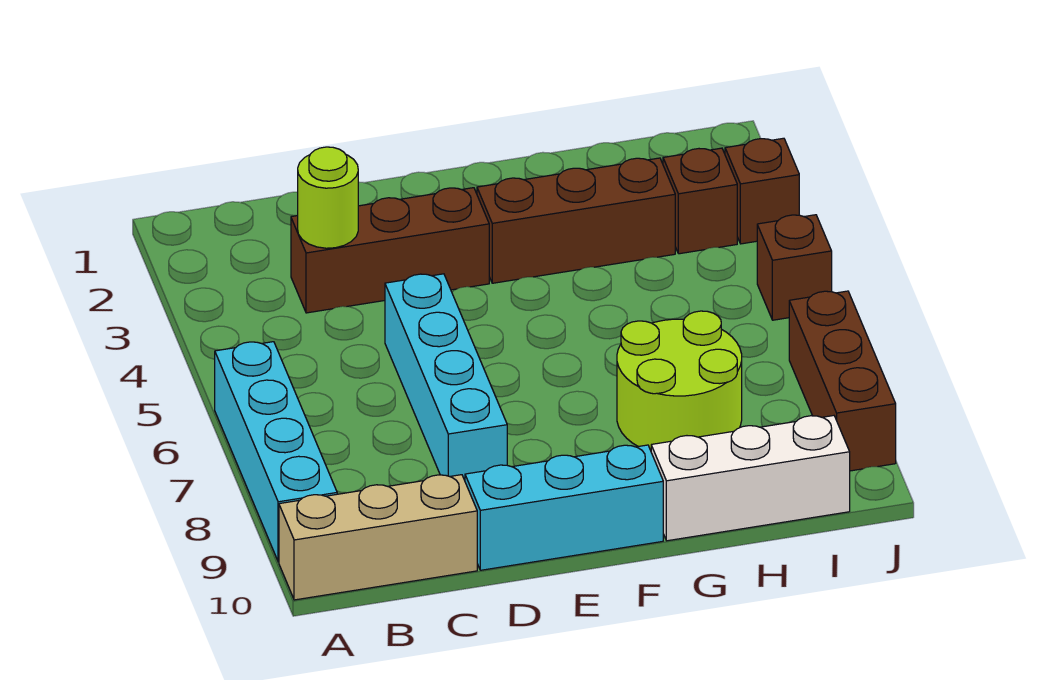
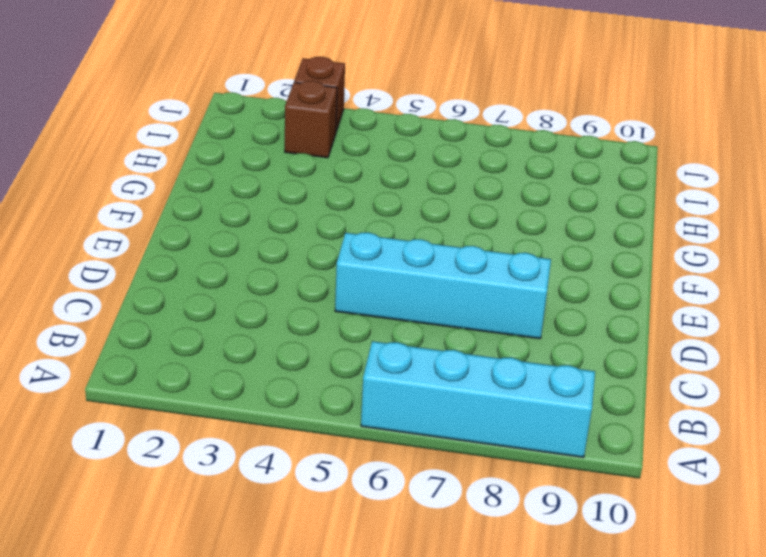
none -> tan 1x3 brick [279,475,477,600]
none -> brown 1x3 brick [291,188,489,313]
none -> cyan 1x3 brick [465,445,663,570]

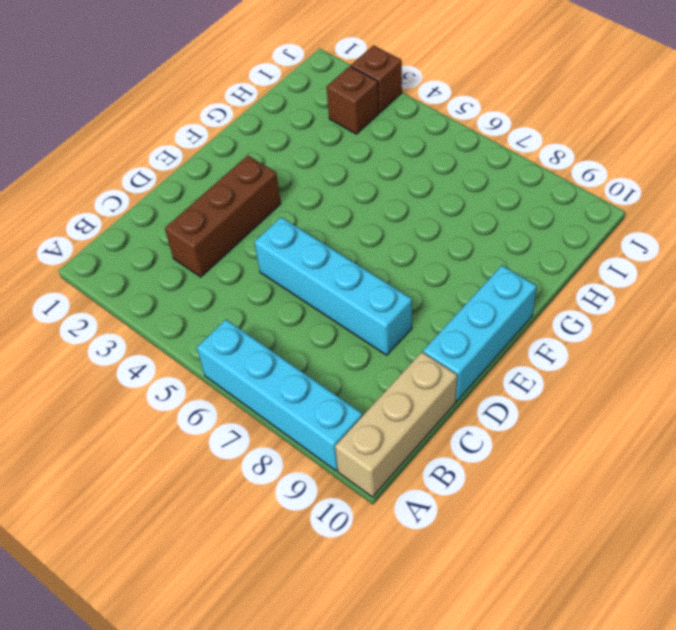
none -> brown 1x3 brick [477,158,675,283]
none -> lime 2x2 round brick [617,311,742,450]
none -> white 1x3 brick [651,416,850,541]

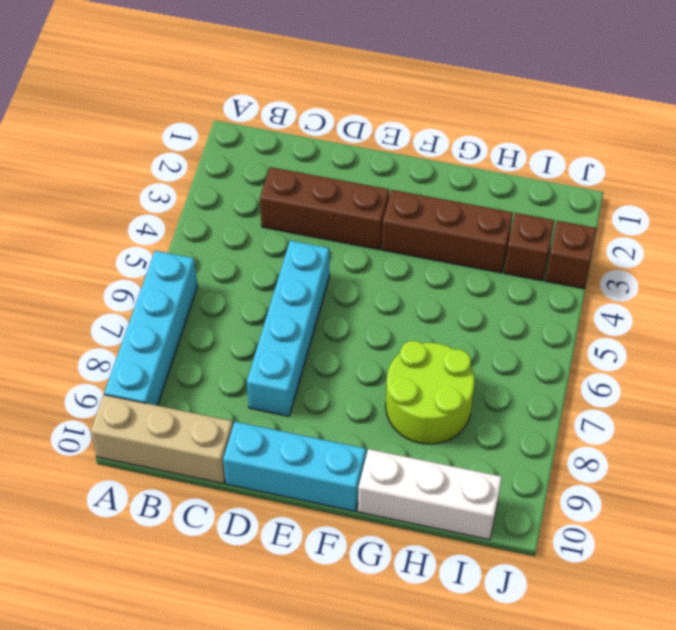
none -> brown 1x1 brick [757,215,832,320]
none -> brown 1x3 brick [789,291,896,471]
none -> lime 1x1 round brick [297,147,358,248]

